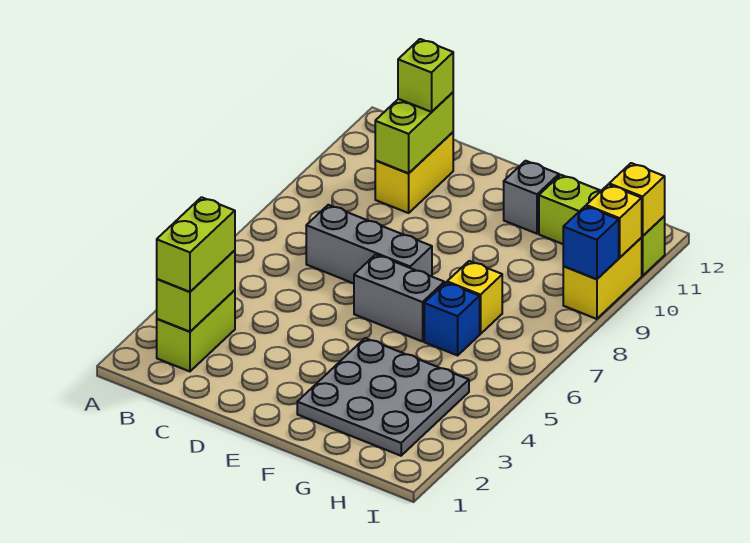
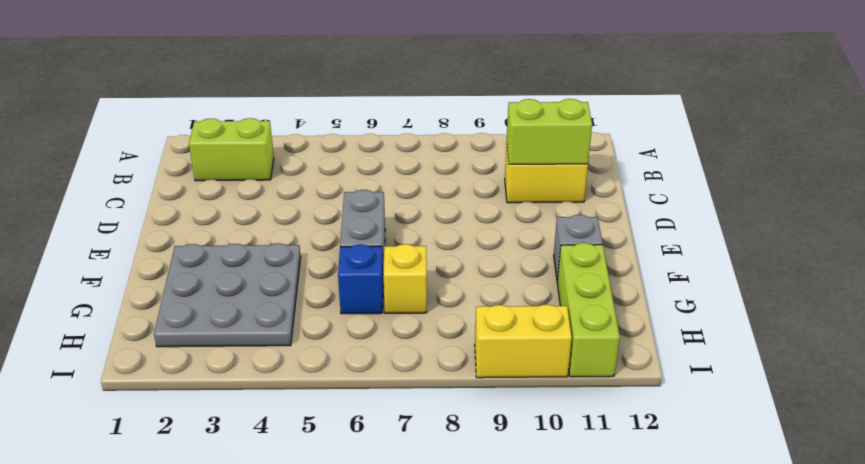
none -> grey 1x3 brick [306,205,432,284]
none -> lime 1x2 brick [157,250,235,332]
none -> blue 1x1 brick [563,206,619,279]

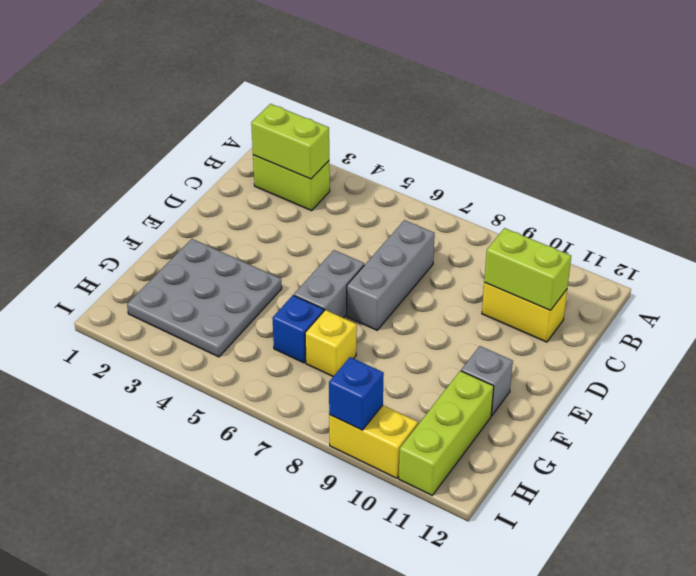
none -> yellow 1x1 brick [586,185,642,257]
none -> yellow 1x1 brick [609,163,665,236]
none -> lime 1x2 brick [157,197,235,292]

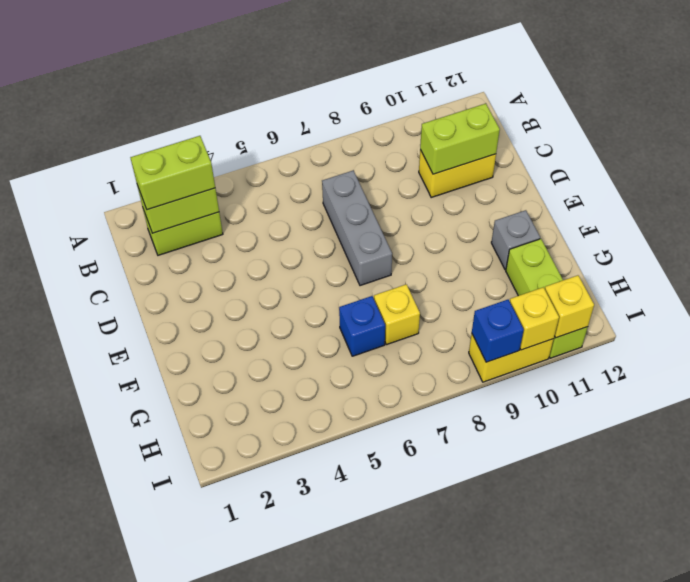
none -> grey 1x2 brick [354,254,444,341]
none -> grey 3x3 plate [297,338,469,456]
none -> lime 1x1 brick [398,39,453,112]

